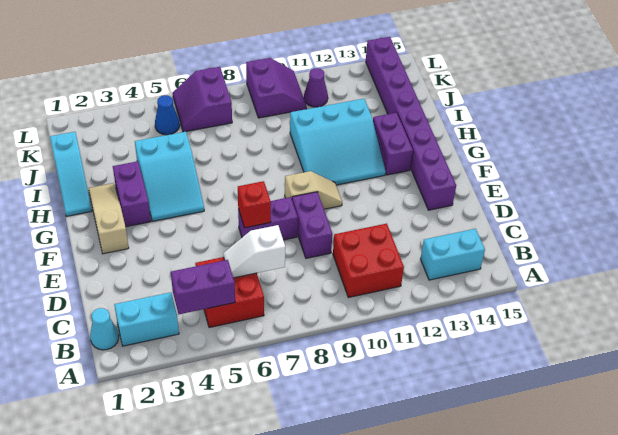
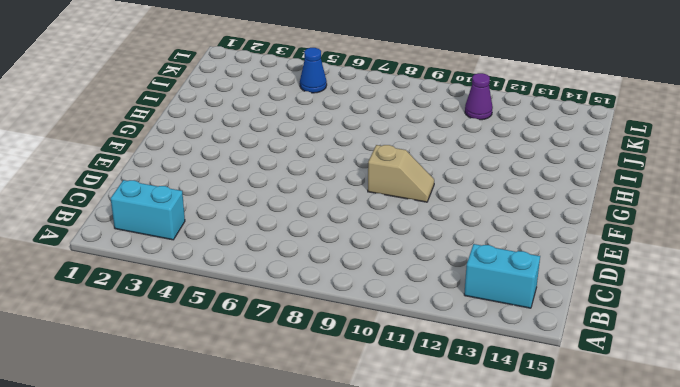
none -> cyan 1x1 cone [90,308,119,350]
none -> red 2x2 brick [195,257,264,328]
none -> red 2x2 brick [333,224,404,298]

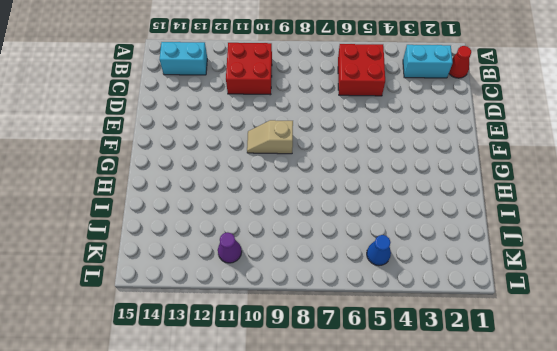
red 1x1 cone [449,46,471,78] -> cyan 1x1 cone [90,308,119,350]
none -> purple 1x2 brick [292,192,332,258]
none -> purple 1x2 brick [238,197,298,240]
none -> purple 1x8 brick [366,37,456,210]

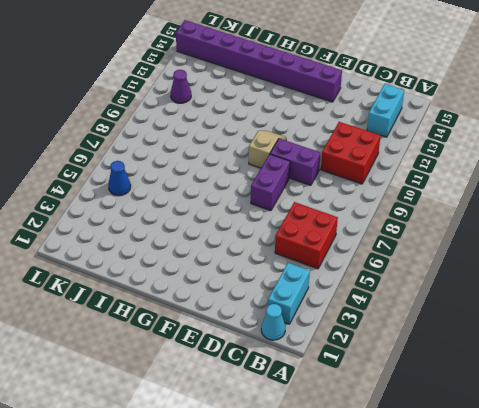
none -> tan 1x3 slope [88,183,129,254]
none -> purple 1x2 brick [113,161,151,227]
none -> cyan 2x3 slope [135,132,204,221]

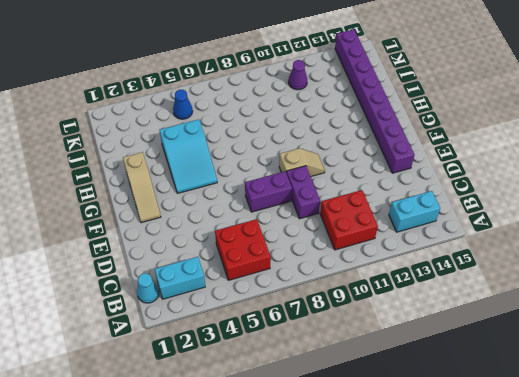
tan 1x3 slope [123,152,161,223] -> tan 1x3 slope turned to [88,183,129,254]
none -> purple 1x2 brick [113,161,151,227]
none -> cyan 3x3 slope [290,99,386,185]
none -> purple 1x2 brick [373,113,413,175]

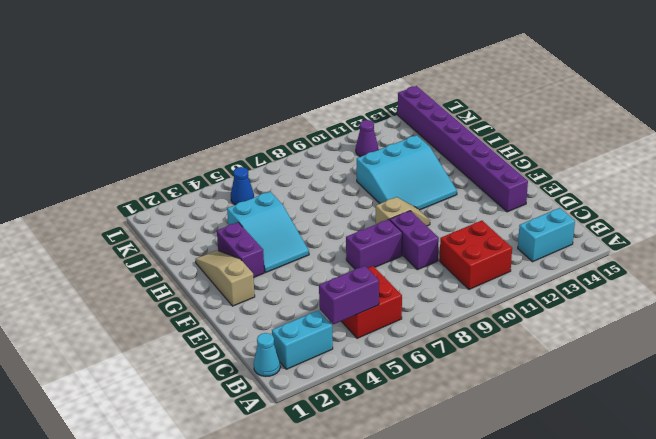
none -> purple 1x2 brick [373,113,413,175]
none -> cyan 1x3 slope [50,132,92,216]
none -> purple 2x2 slope [173,67,232,132]

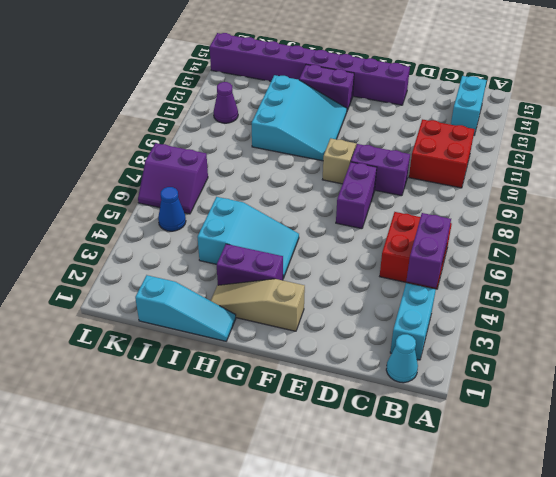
none -> purple 2x2 slope [246,58,306,118]
none -> white 1x2 slope [223,225,285,278]
none -> red 1x1 brick [238,181,271,228]

